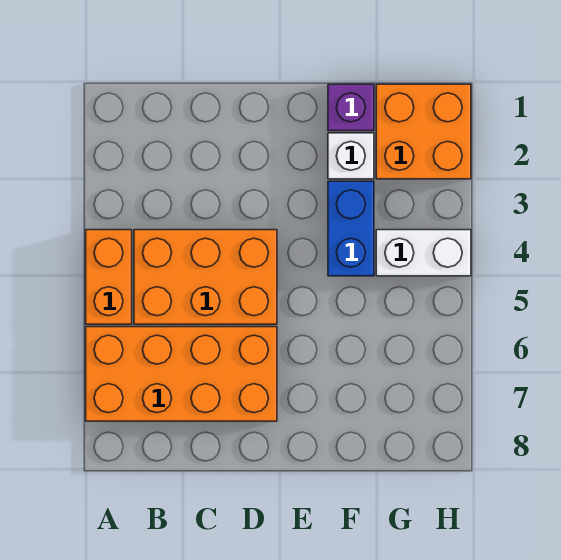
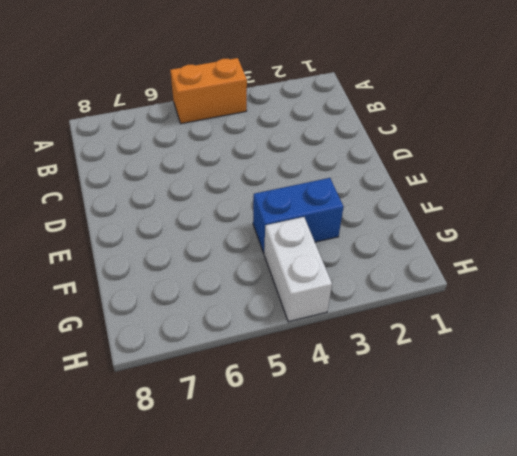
none -> orange 2x4 brick [86,327,277,421]
none -> orange 2x3 brick [134,230,277,324]

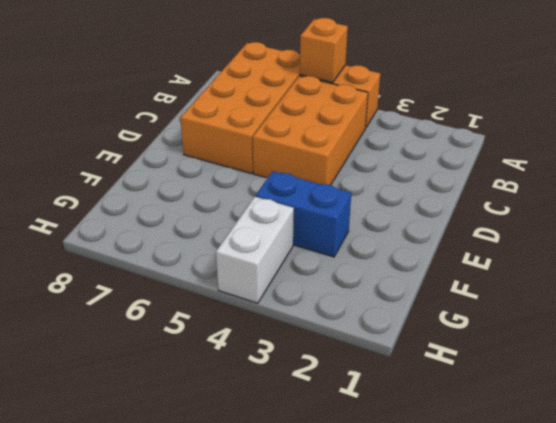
orange 1x1 brick [300,18,348,82] -> none
none -> purple 1x1 brick [328,84,374,131]
none -> white 1x1 brick [328,133,374,179]

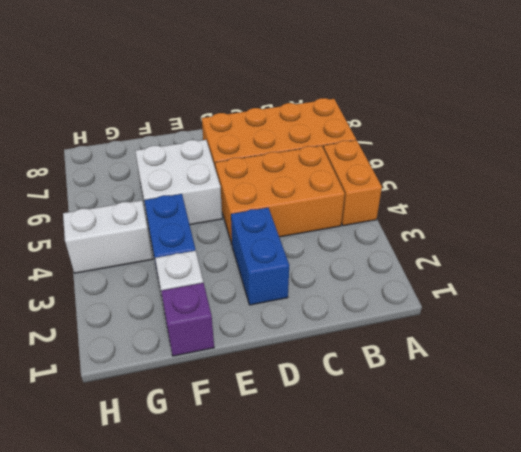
blue 1x2 brick [231,208,289,305] -> none
white 2x2 brick [135,140,222,225] -> none
none -> orange 2x2 brick [376,84,471,179]

